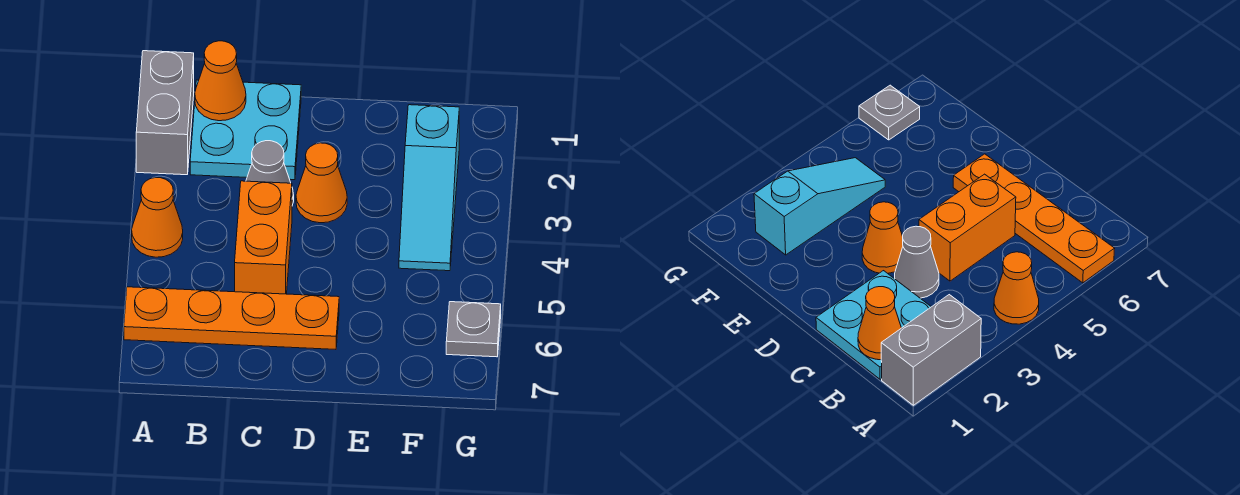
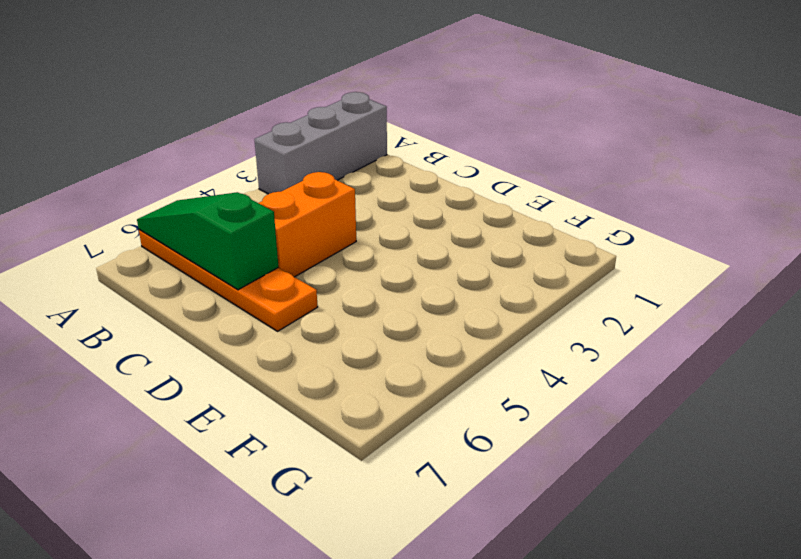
grey 1x3 brick [254,92,387,194] -> grey 1x2 brick [136,51,194,175]
green 1x3 slope [137,192,278,290] -> none
none -> orange 1x1 cone [132,178,183,257]
none -> cyan 2x2 plate [190,80,301,180]

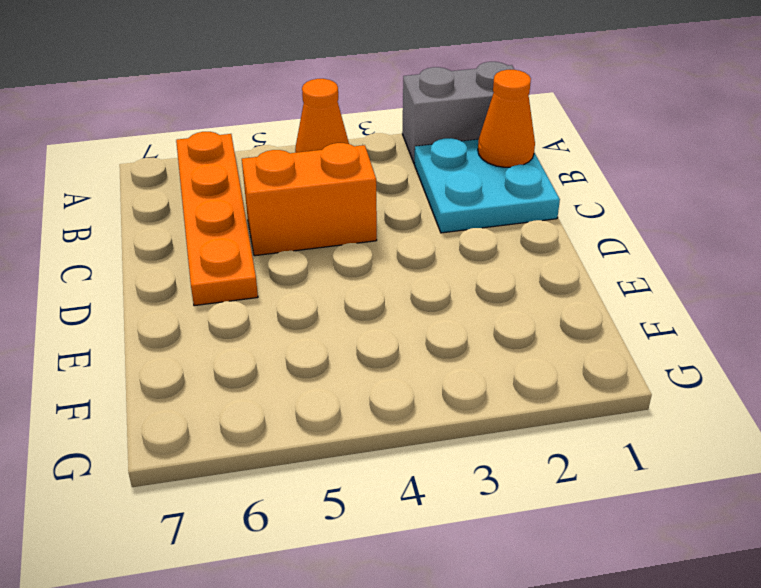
none -> grey 1x1 cone [246,141,294,205]
none -> orange 1x1 cone [296,143,347,223]

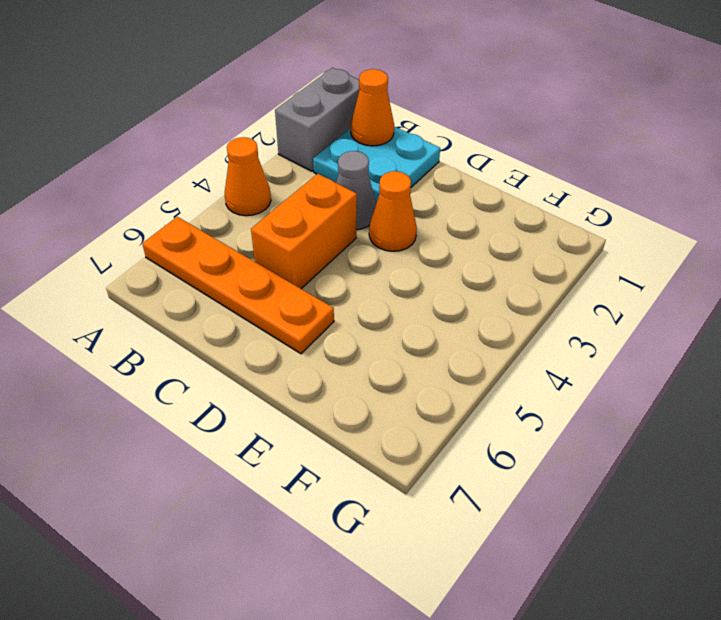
none -> cyan 1x3 slope [399,105,459,271]
none -> grey 1x1 plate [446,302,501,357]

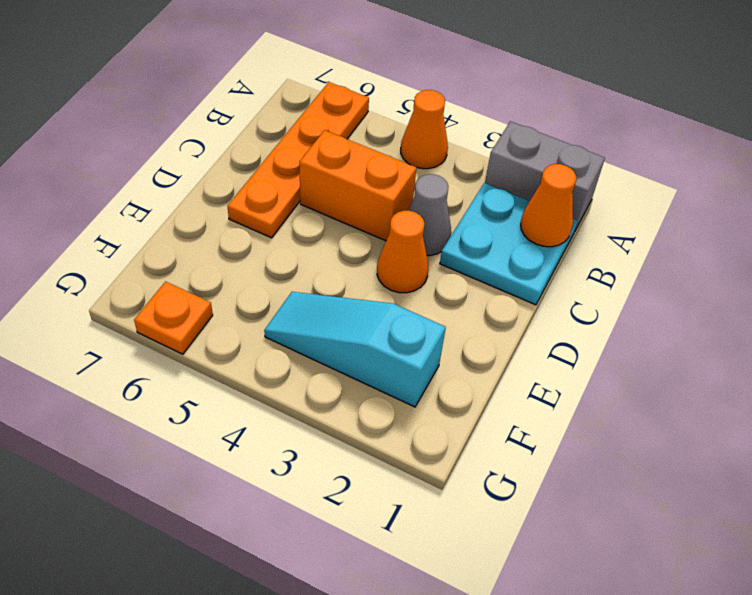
orange 1x1 plate [134,282,213,354] -> grey 1x1 plate [446,302,501,357]

